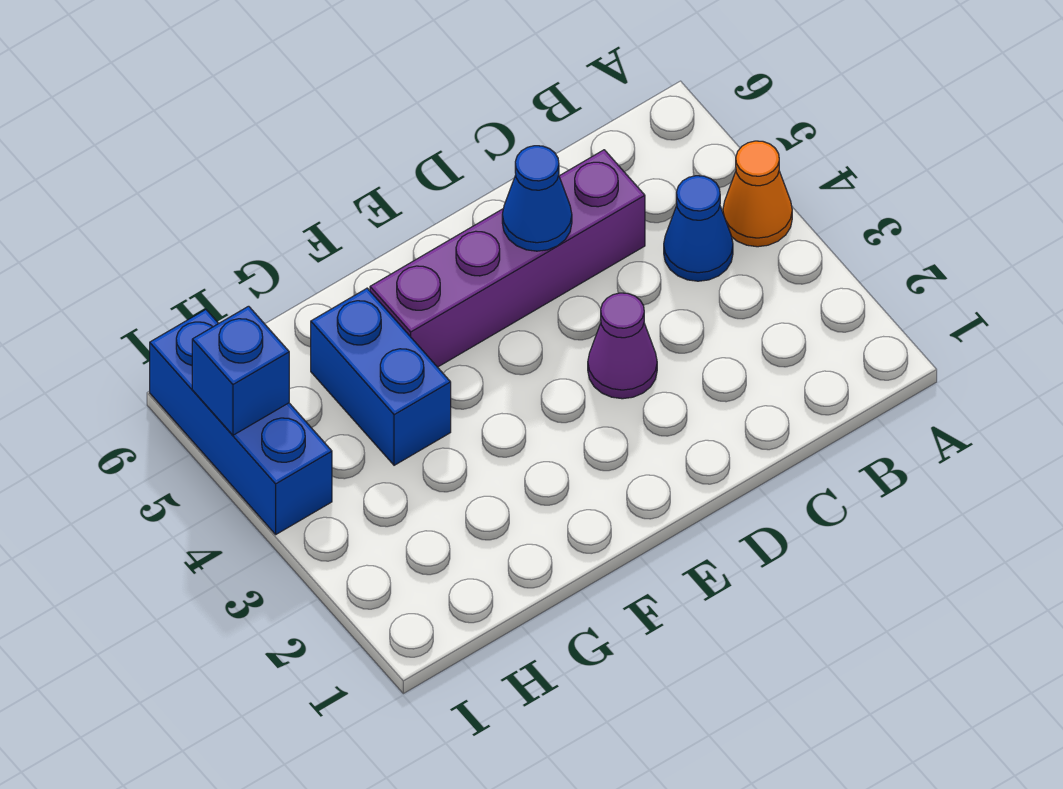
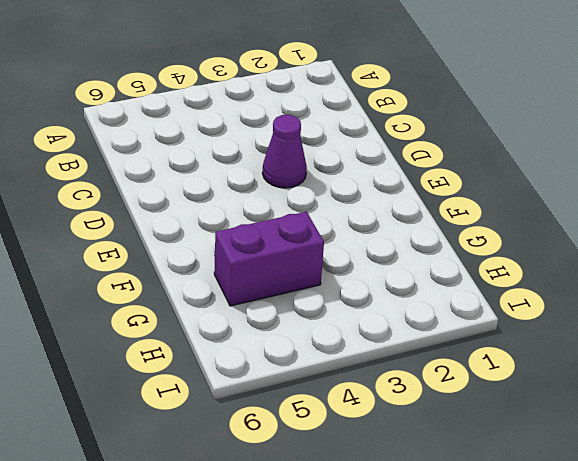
purple 1x2 brick [214,212,324,306] -> blue 1x2 brick [311,288,451,465]
none -> orange 1x1 cone [723,141,792,247]
none -> blue 1x1 cone [664,176,733,281]

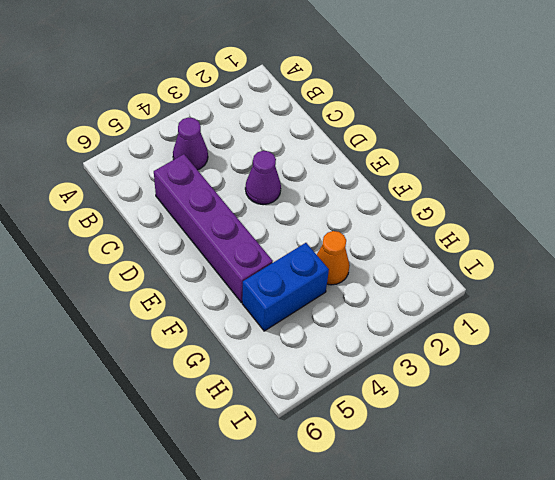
purple 1x1 cone [173,117,208,170] -> blue 1x1 cone [664,176,733,281]
orange 1x1 cone [317,231,350,285] -> orange 1x1 cone moved to [723,141,792,247]
none -> blue 1x3 brick [150,310,332,534]
none -> blue 1x1 cone [502,146,572,251]

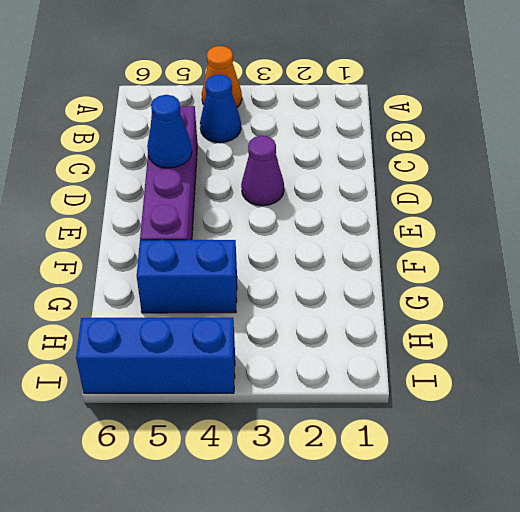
none -> blue 1x1 brick [192,306,289,435]

